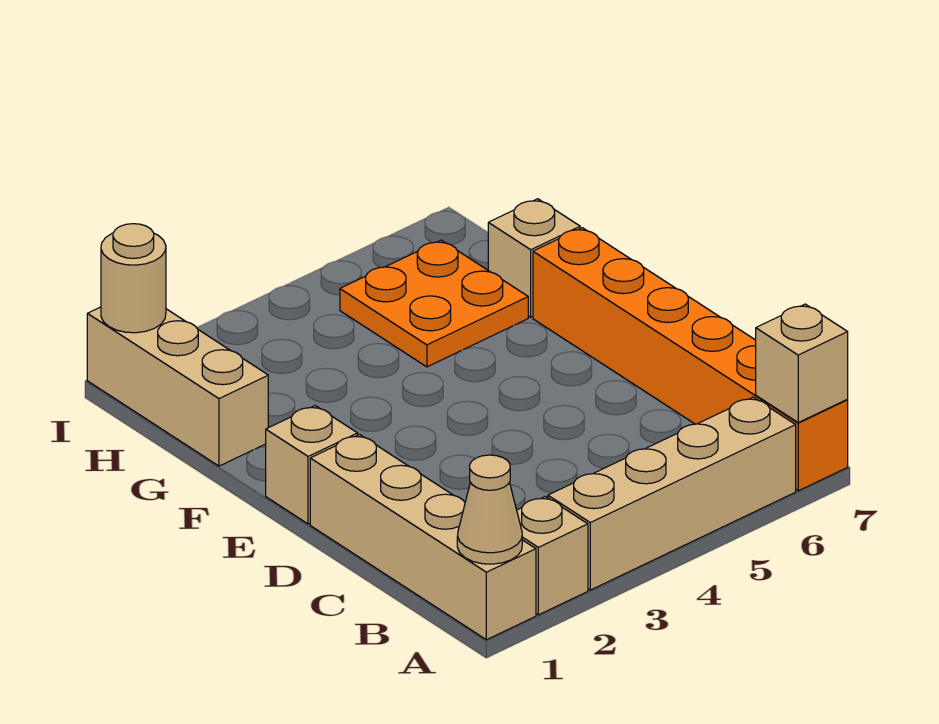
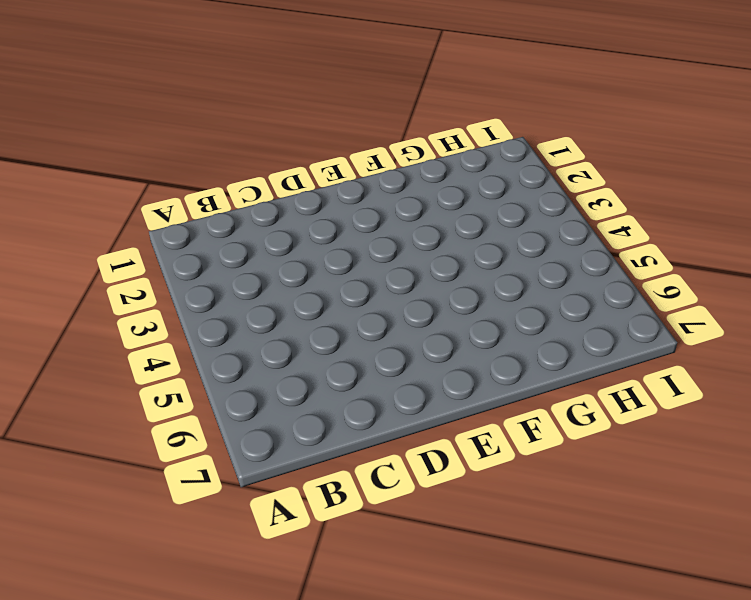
none -> tan 1x4 brick [310,435,536,640]
none -> tan 1x1 brick [517,496,588,615]

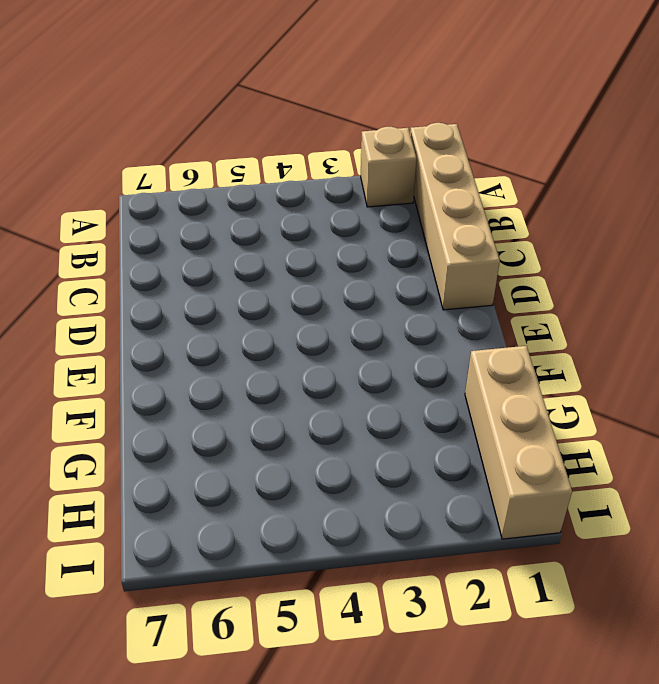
none -> tan 1x4 brick [548,397,796,590]
none -> orange 1x6 brick [533,228,848,491]

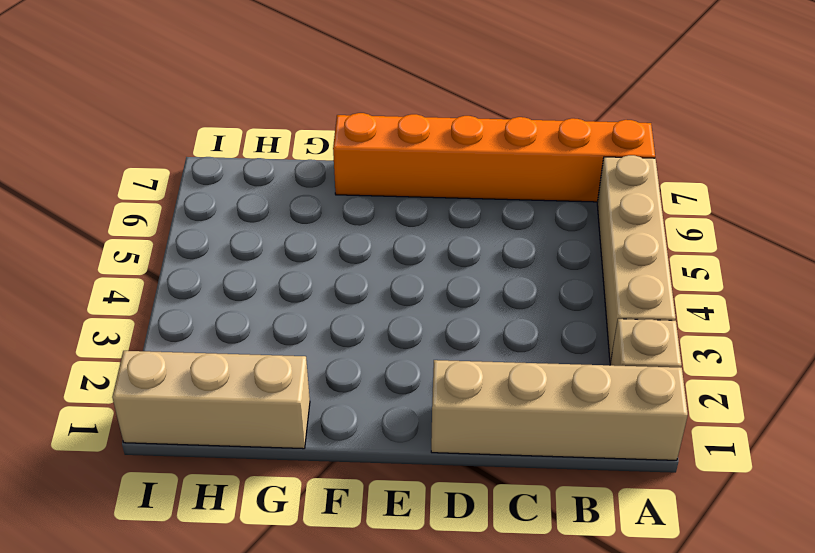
none -> tan 1x1 brick [266,406,358,524]
none -> orange 2x2 plate [340,240,528,367]

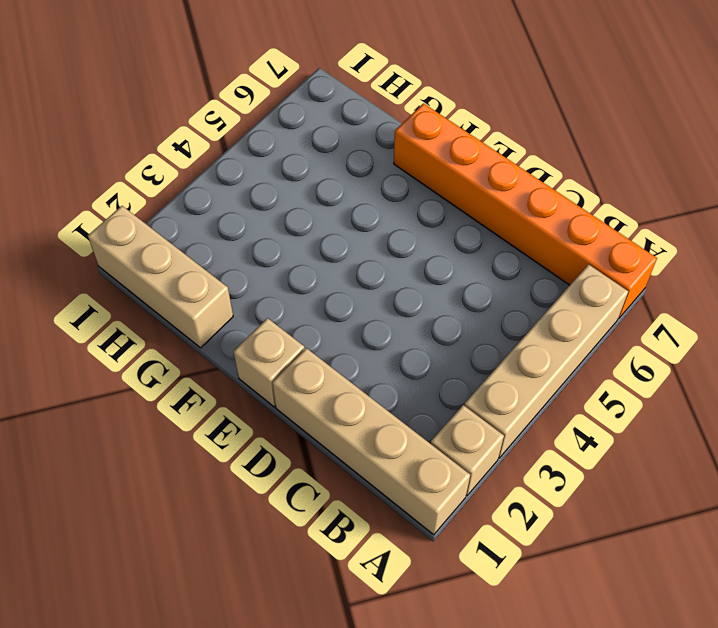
none -> orange 2x2 plate [340,240,528,367]
none -> tan 1x1 brick [488,199,580,317]

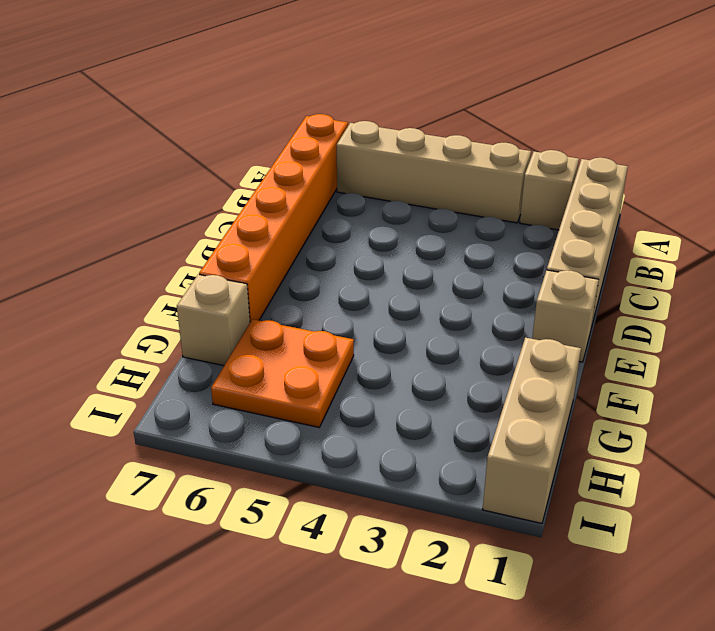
none -> tan 1x1 cone [457,455,522,564]
none -> tan 1x1 brick [756,304,848,422]

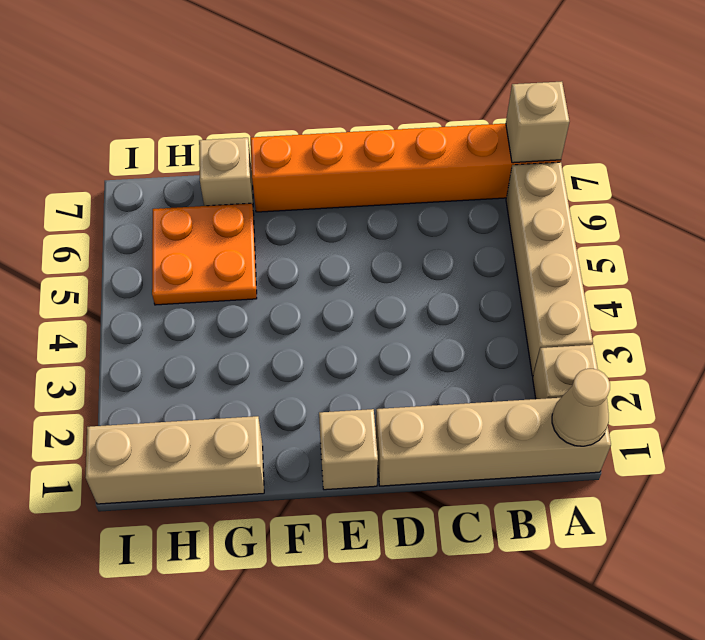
none -> tan 1x1 round brick [101,224,166,333]

